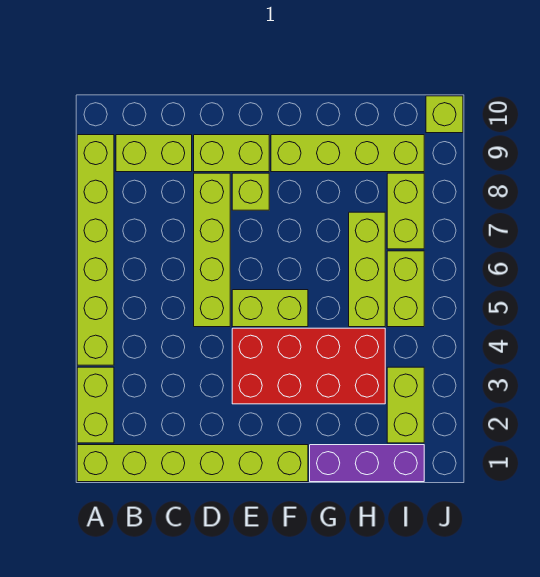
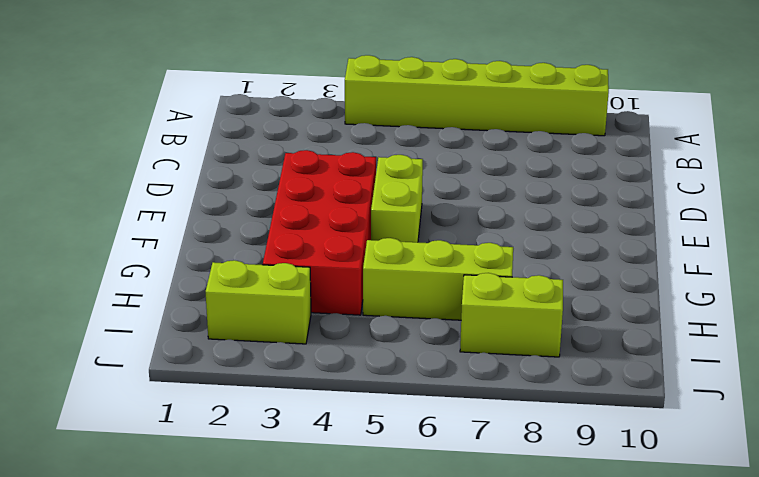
none -> lime 1x6 brick [77,445,308,482]
none -> lime 1x2 brick [77,367,114,443]
none -> lime 1x2 brick [116,135,192,172]

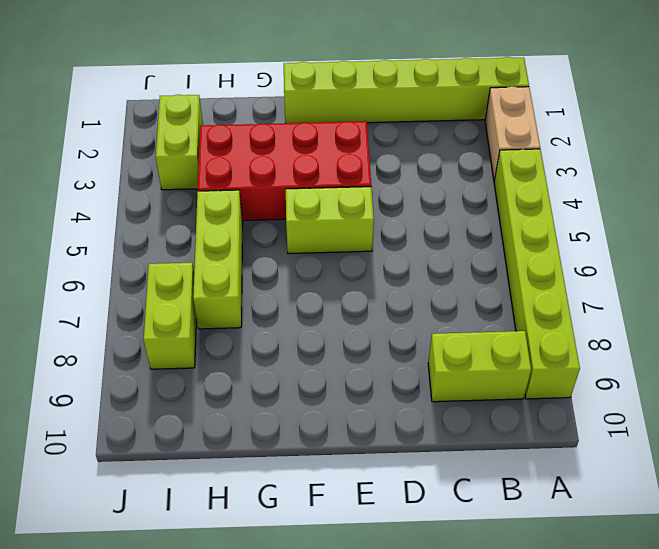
tan 1x2 brick [485,86,540,181] -> lime 1x2 brick [77,367,114,443]
none -> lime 1x4 brick [194,173,230,327]
none -> lime 1x2 brick [194,135,269,172]
none -> lime 1x1 brick [232,173,269,210]

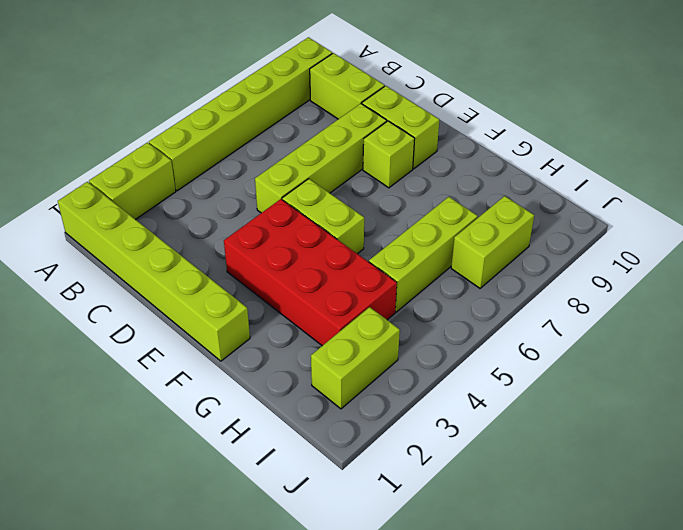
none -> lime 1x4 brick [271,135,424,172]
none -> purple 1x3 brick [310,445,424,482]
none -> lime 1x2 brick [387,251,424,327]

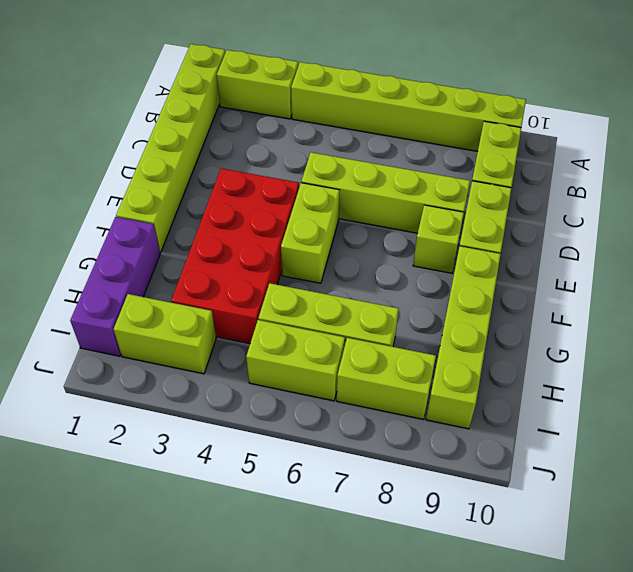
none -> lime 1x1 brick [426,96,463,133]

